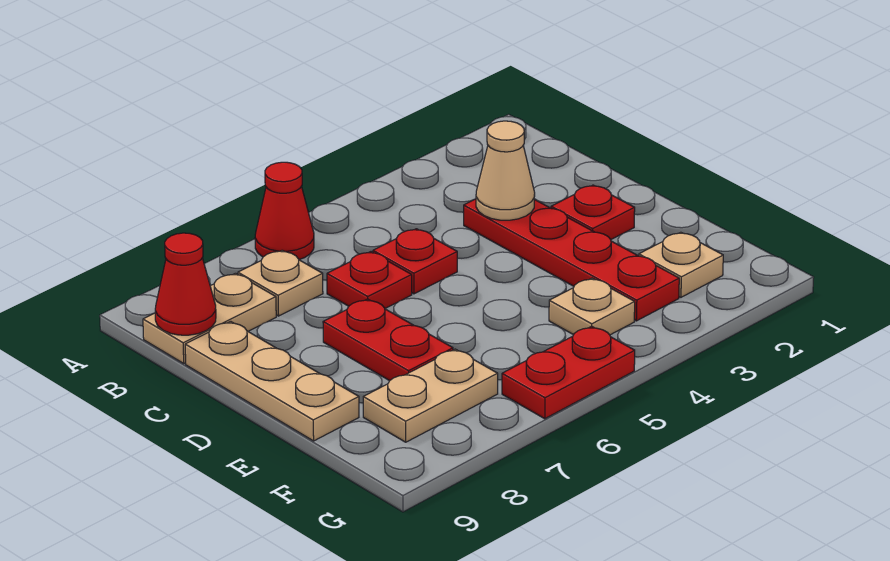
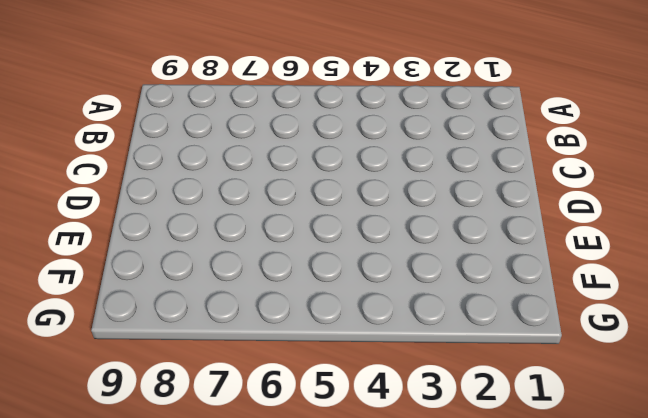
none -> red 1x1 cone [255,162,314,260]
none -> tan 1x1 plate [238,250,323,316]
none -> tan 1x2 plate [143,273,276,363]

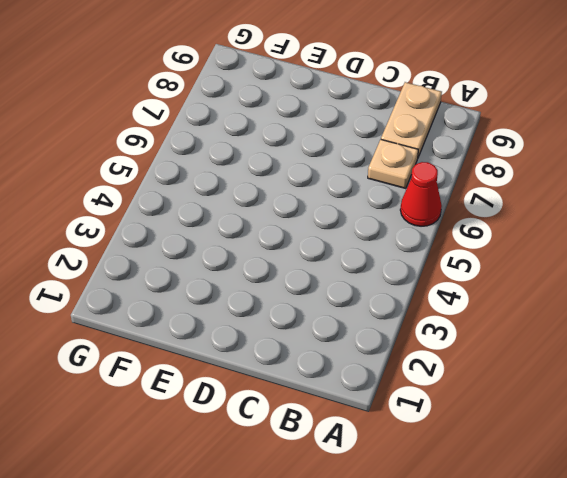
none -> red 1x4 plate [464,199,679,321]
none -> red 1x1 plate [373,229,457,294]
none -> red 1x1 plate [327,252,412,308]

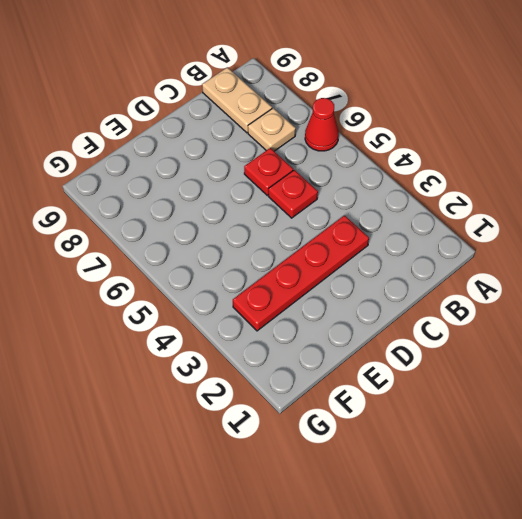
none -> tan 1x3 plate [185,321,359,441]
none -> red 1x1 plate [551,185,635,239]
none -> red 1x2 plate [323,299,453,381]

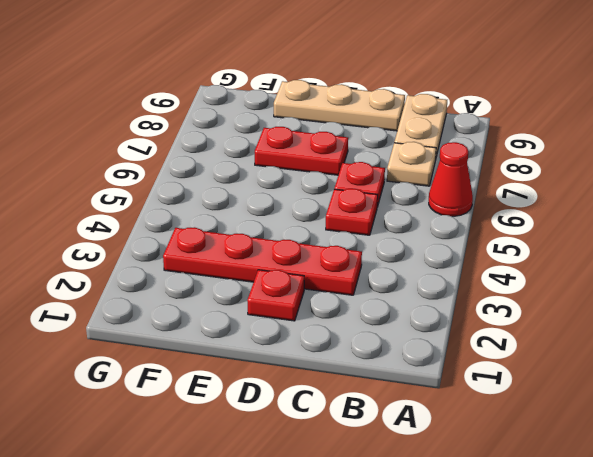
none -> tan 1x1 plate [639,232,723,297]
none -> tan 1x1 plate [549,278,635,335]
none -> tan 1x2 plate [363,349,498,442]

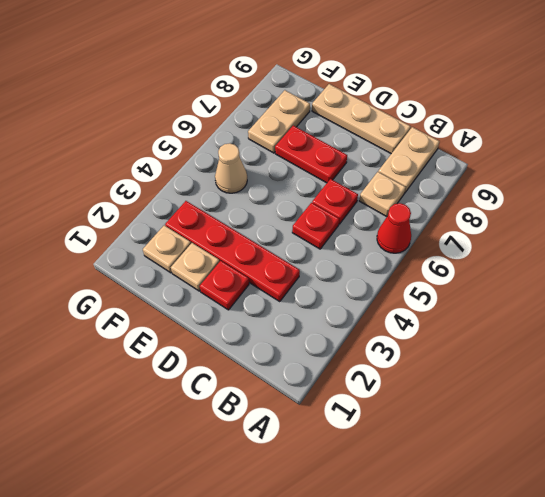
tan 1x1 plate [171,243,220,291] -> tan 1x1 plate moved to [549,278,635,335]
tan 1x1 cone [215,143,247,193] -> tan 1x1 cone moved to [476,121,535,220]
none -> red 1x2 plate [502,326,635,419]
none -> red 1x1 cone [155,233,216,335]

